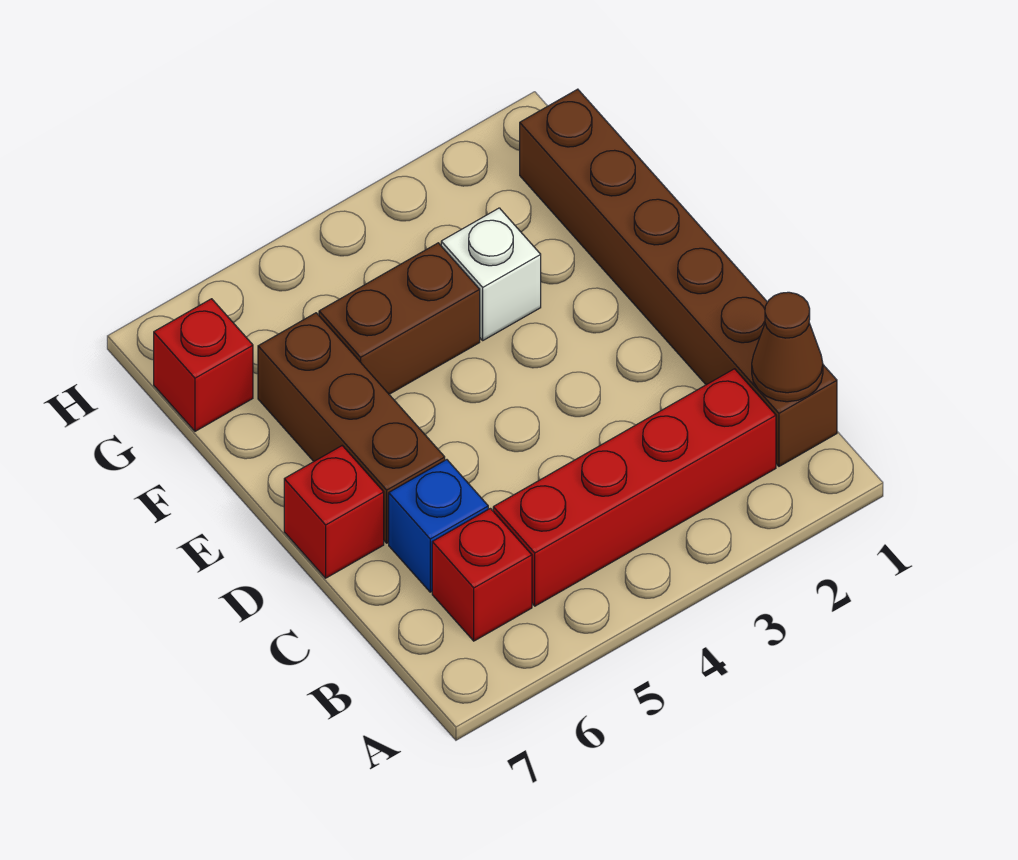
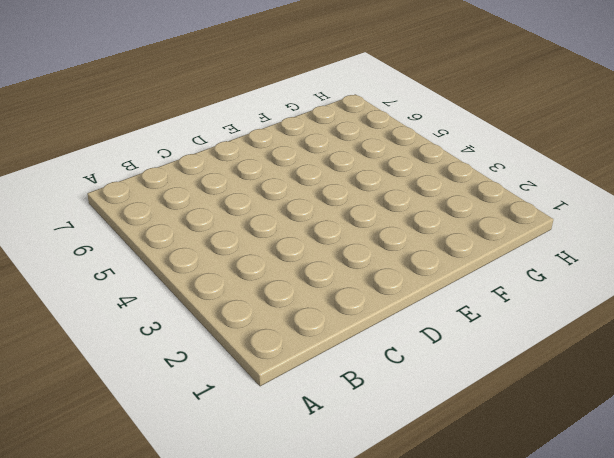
none -> brown 1x6 brick [520,89,837,466]
none -> red 1x4 brick [493,369,776,606]

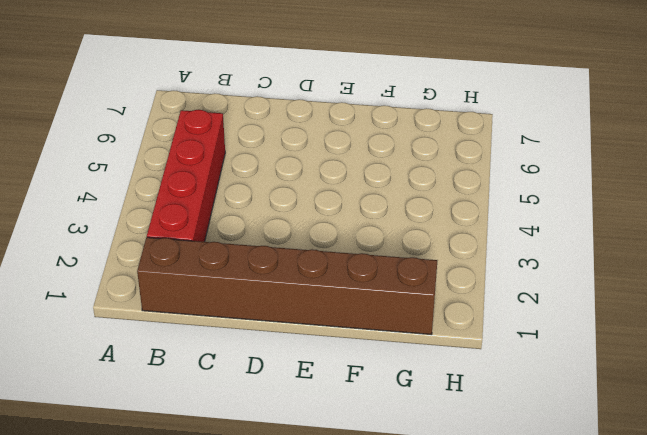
none -> red 1x1 brick [432,508,532,641]
none -> blue 1x1 brick [389,460,488,592]

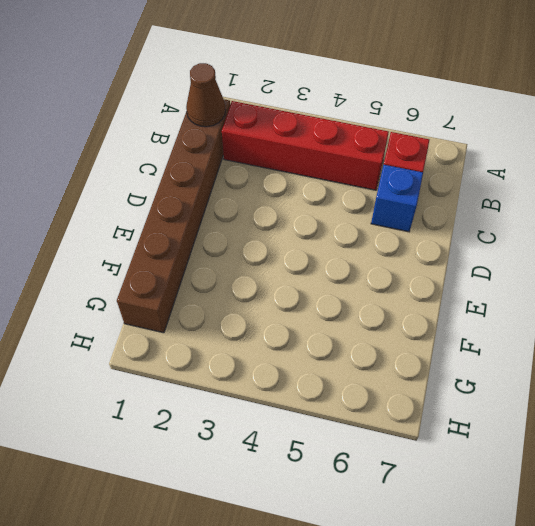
none -> brown 1x3 brick [258,313,445,543]
none -> red 1x1 brick [284,446,384,578]

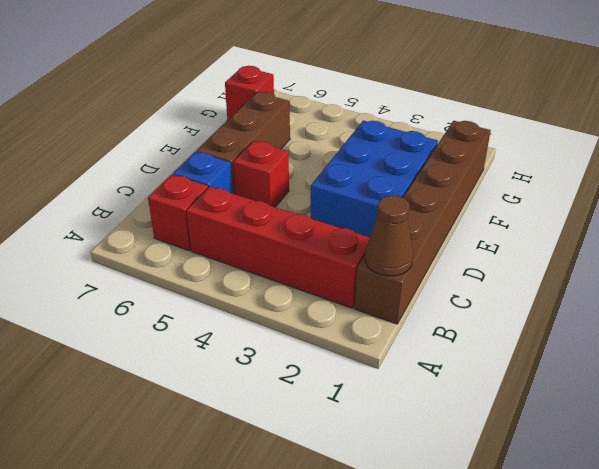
blue 2x3 brick [311,121,438,237] -> white 1x1 brick [441,208,541,340]
red 1x1 brick [233,141,289,207] -> red 1x1 brick moved to [284,446,384,578]
none -> brown 1x2 brick [319,243,480,394]

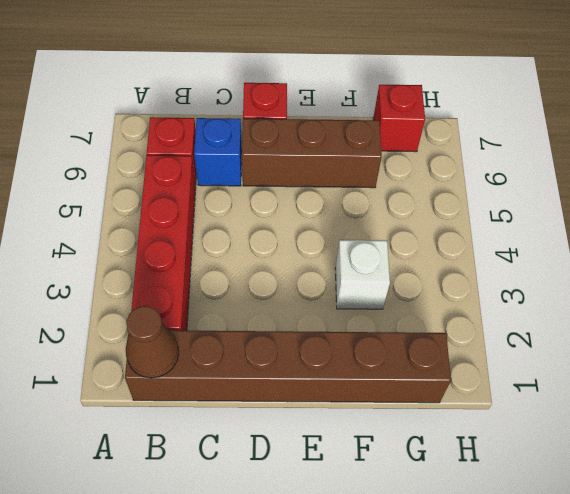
none -> brown 1x2 brick [319,243,480,394]

